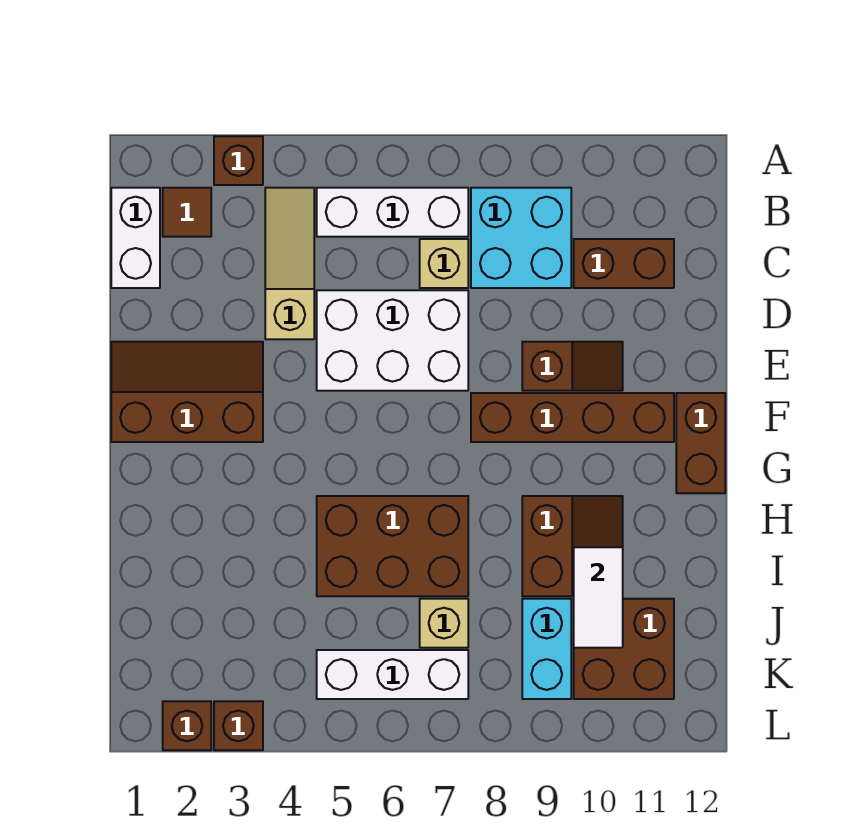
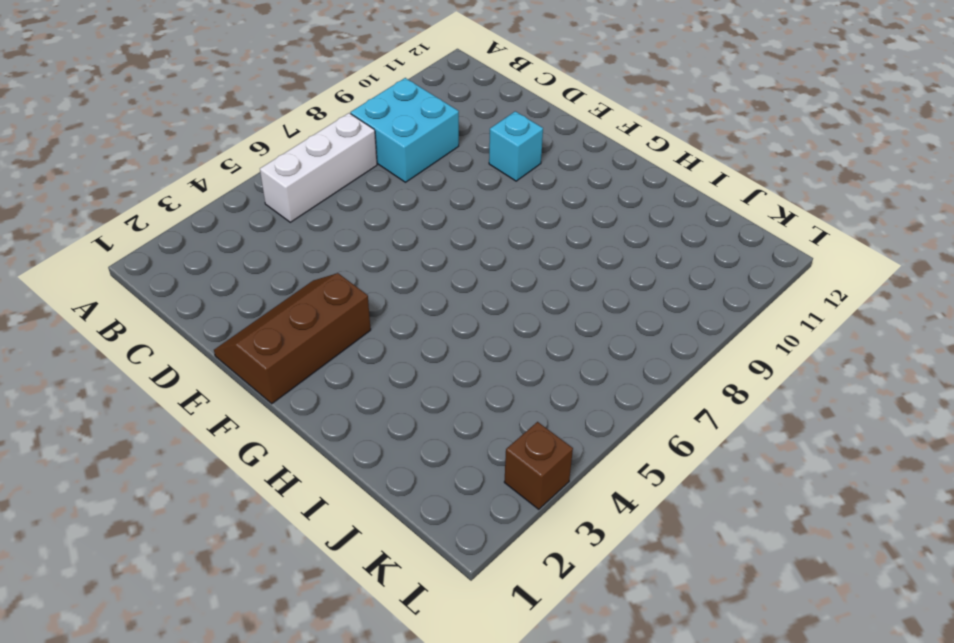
cyan 1x1 brick [489,111,543,181] -> brown 1x2 slope [522,342,623,391]
none -> brown 1x1 brick [214,136,263,185]
none -> white 1x2 brick [111,188,160,288]
none -> brown 1x1 tile [163,188,211,237]

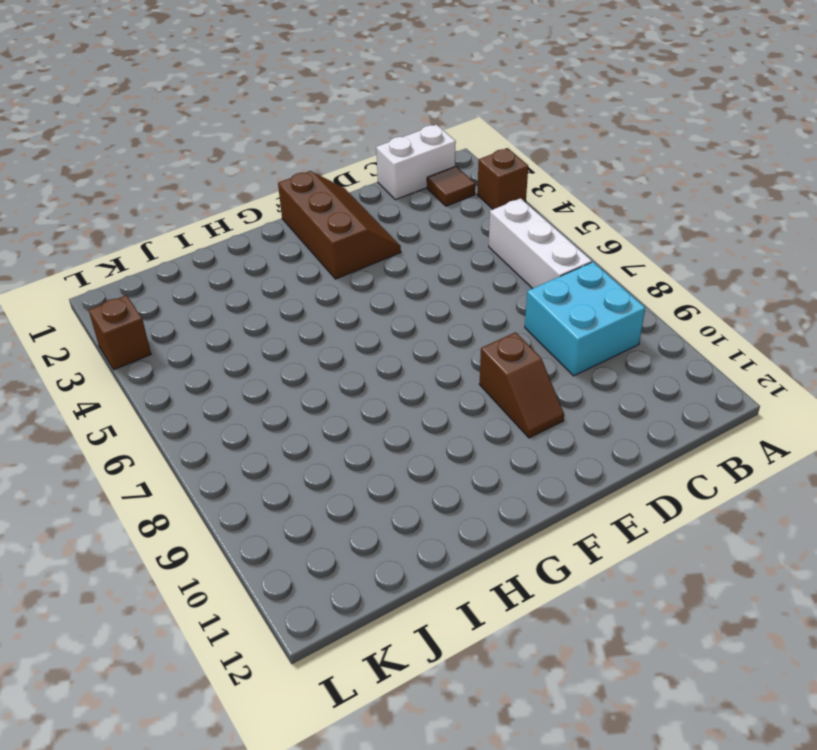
none -> tan 1x3 slope [265,188,314,339]
none -> tan 1x1 brick [420,239,468,288]
none -> brown 1x2 brick [574,239,674,288]

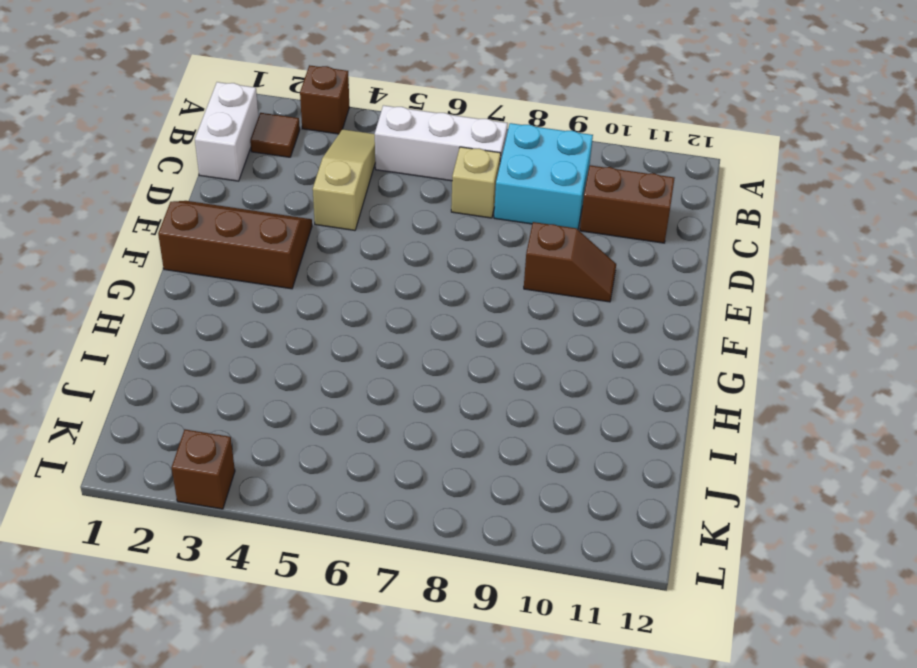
none -> white 2x3 brick [317,290,468,391]
none -> brown 1x4 brick [471,393,674,442]
none -> brown 1x2 brick [676,393,725,493]

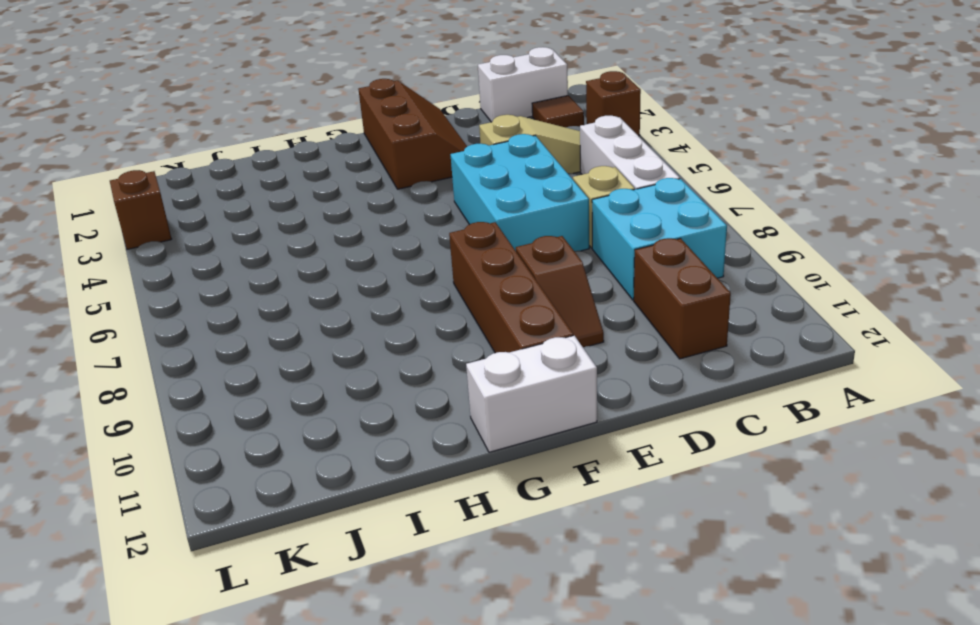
cyan 2x3 brick [450,134,589,251] -> white 2x3 brick [317,290,468,391]
white 1x2 brick [466,336,597,452] -> brown 1x2 brick [676,393,725,493]
none -> brown 2x3 brick [317,496,468,596]
none -> brown 2x2 slope [522,496,623,596]
none -> tan 1x1 brick [420,599,468,648]

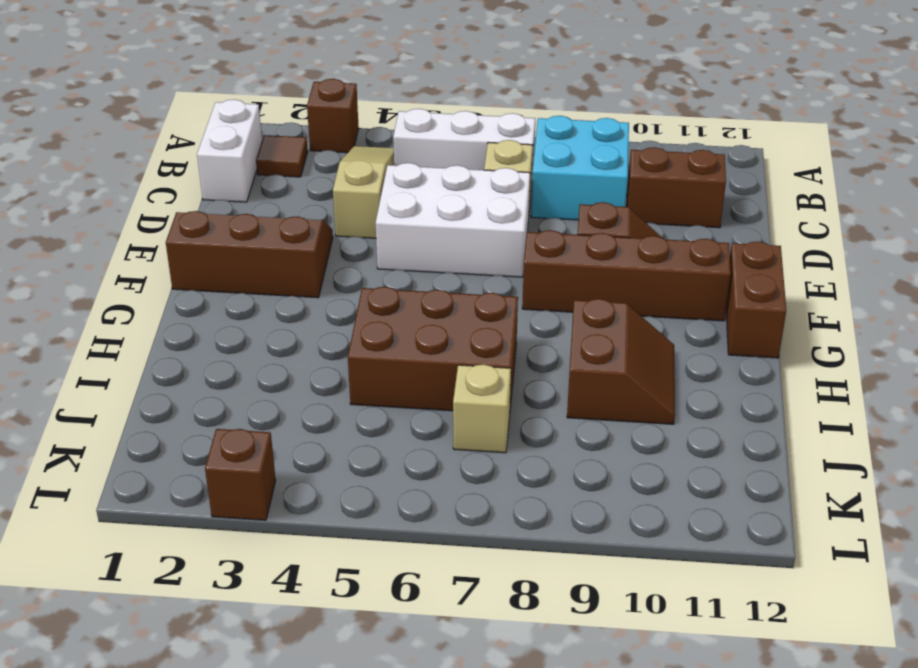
none -> cyan 1x2 brick [522,599,571,699]
none -> brown 2x2 brick [574,599,674,699]
none -> white 1x3 brick [317,650,468,699]

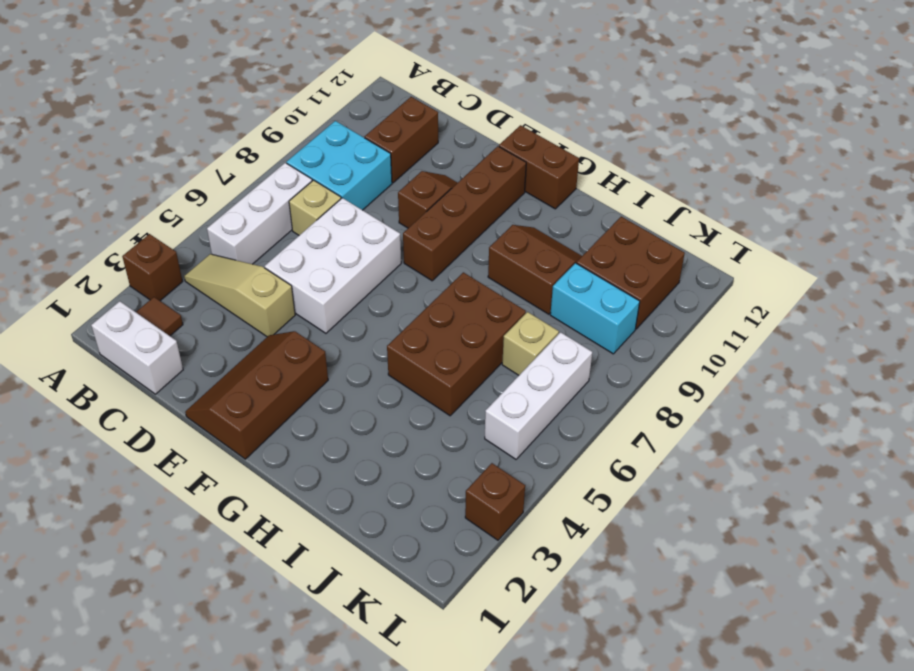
none -> brown 1x1 brick [163,701,211,750]
none -> white 1x2 tile [574,547,623,648]

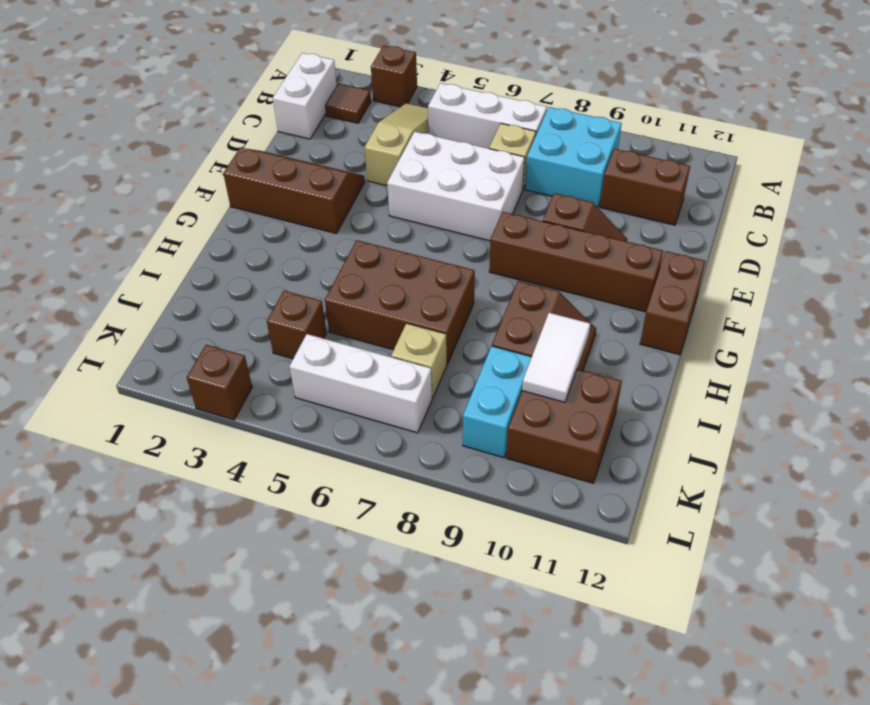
brown 1x1 brick [267,291,326,359] -> brown 1x1 brick moved to [163,701,211,750]

